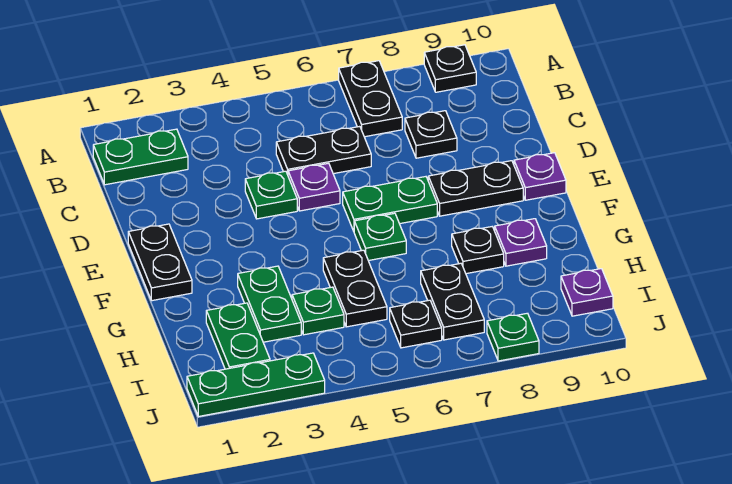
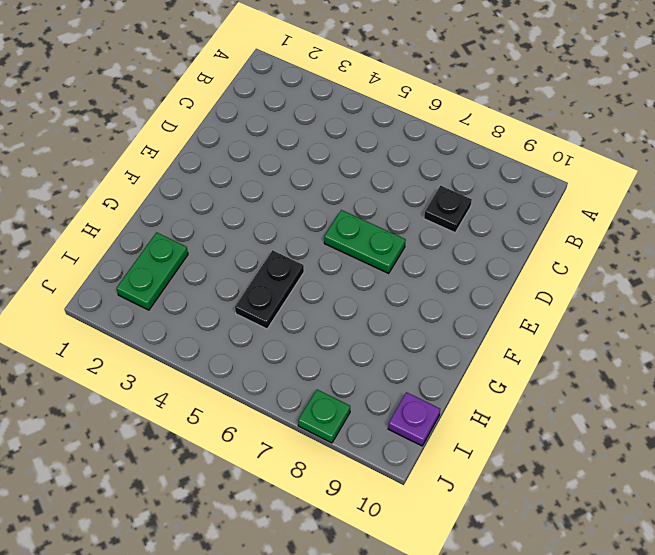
none -> black 1x2 plate [339,61,402,137]
none -> black 1x1 plate [424,45,476,92]
none -> green 1x2 plate [93,129,188,185]

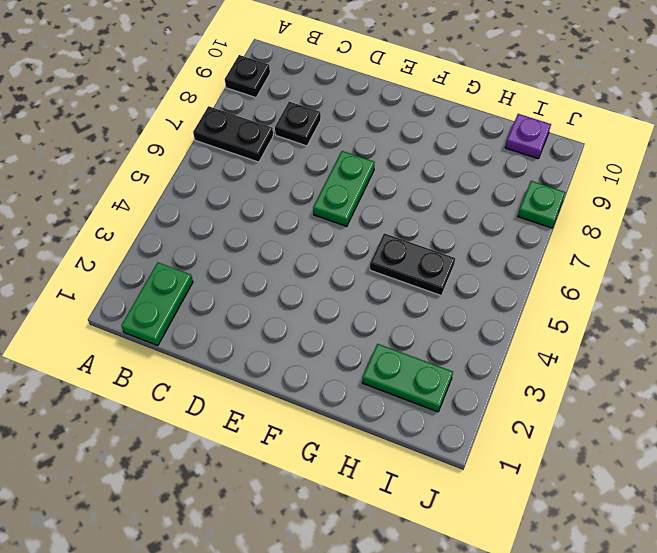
none -> black 1x2 plate [276,126,371,174]
none -> green 1x1 plate [245,171,297,219]
none -> purple 1x1 plate [288,163,340,211]

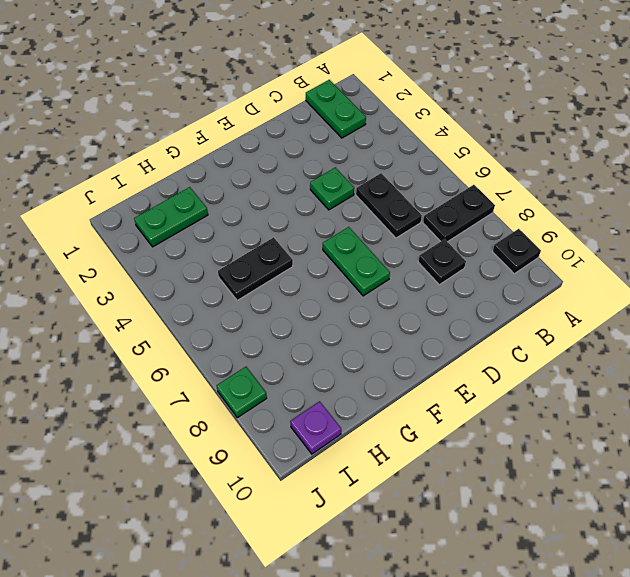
none -> purple 1x1 plate [288,163,340,211]
none -> black 1x2 plate [128,224,192,301]
none -> black 1x2 plate [428,161,523,216]

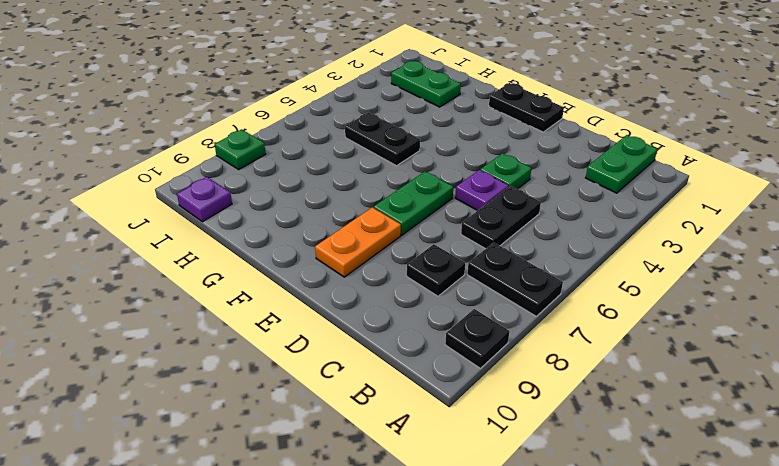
orange 1x2 plate [315,207,401,277] -> black 1x2 plate [428,161,523,216]
none -> purple 1x1 plate [514,153,566,200]
none -> green 1x1 plate [354,213,406,261]
none -> green 1x2 plate [238,266,301,342]

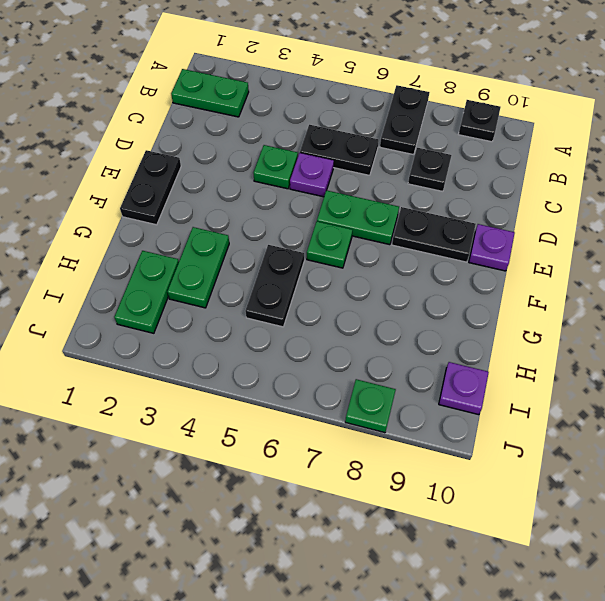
none -> black 1x1 plate [452,227,504,274]
none -> purple 1x1 plate [495,219,547,266]
none -> green 1x1 plate [292,287,344,335]

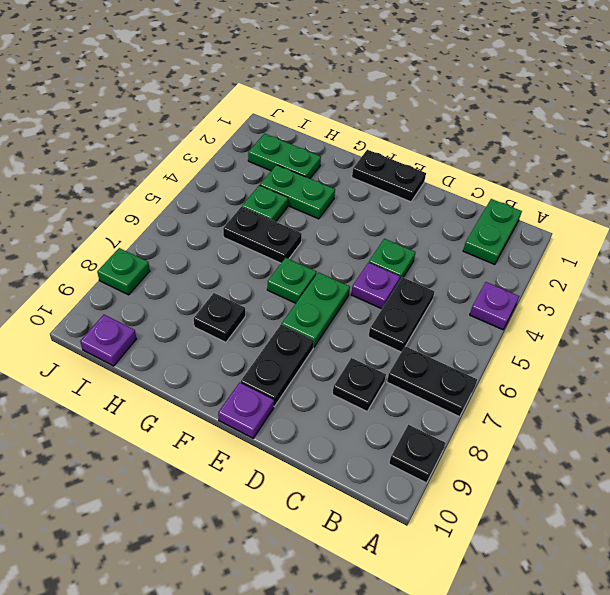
purple 1x1 plate [470,282,519,330] -> purple 1x1 plate moved to [495,219,547,266]
none -> black 1x2 plate [421,263,484,340]
none -> black 1x1 plate [390,300,442,348]
none -> green 1x3 plate [187,353,325,416]

